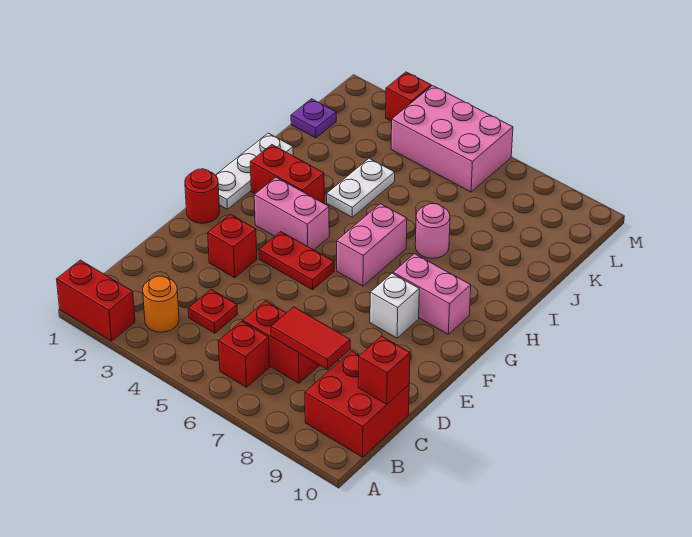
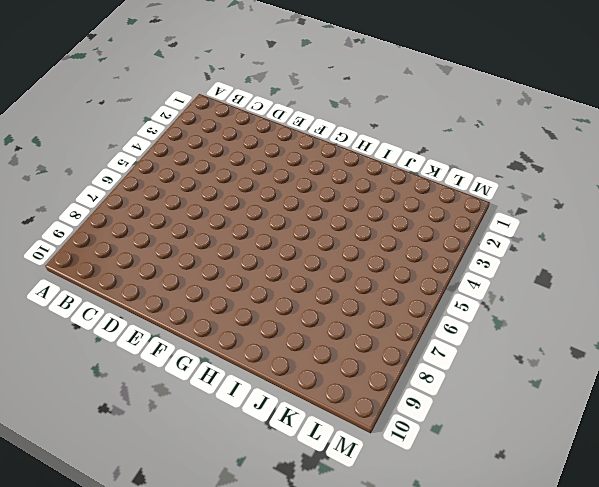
none -> red 1x2 brick [57,260,135,341]
none -> orange 1x1 round brick [143,276,179,332]
none -> red 1x1 brick [218,321,270,387]

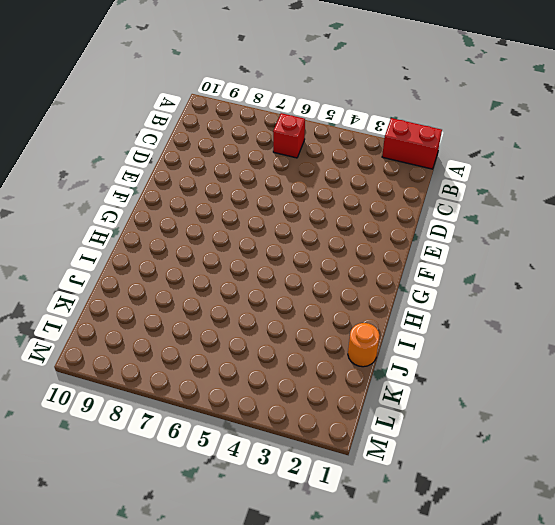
orange 1x1 round brick [348,323,380,367] -> orange 1x1 round brick moved to [143,276,179,332]
none -> red 2x2 brick [305,351,409,457]
none -> red 1x1 plate [188,289,238,333]
none -> red 1x2 brick [243,301,320,383]

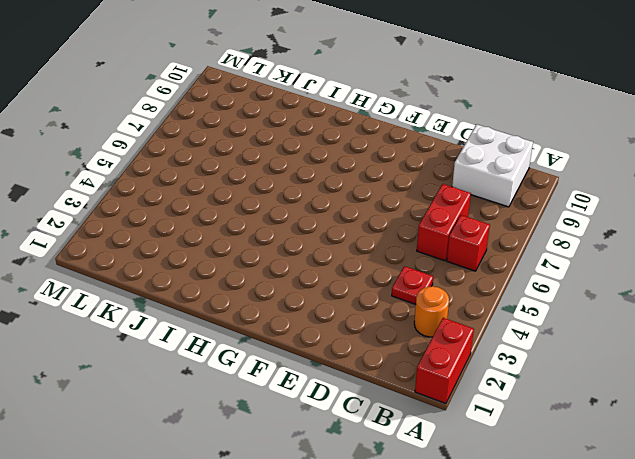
white 2x2 brick [452,124,533,207] -> red 2x2 brick [305,351,409,457]
none -> red 1x1 brick [208,215,257,278]
none -> red 1x1 round brick [185,169,220,223]
none -> red 1x2 plate [259,232,334,290]

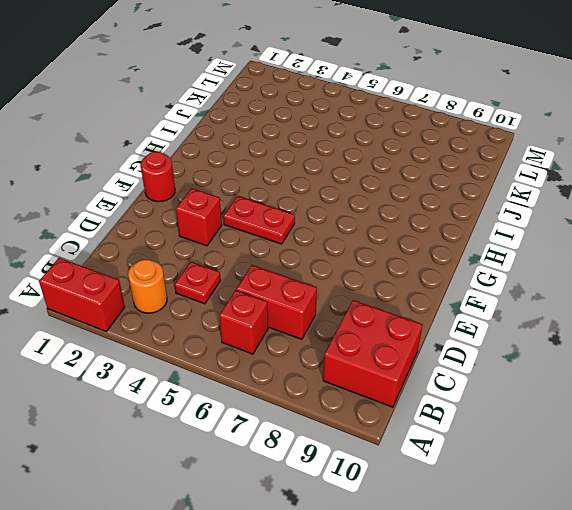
none -> white 1x1 brick [370,273,419,338]
none -> white 1x3 plate [216,133,293,209]
none -> pink 1x2 brick [254,177,329,250]

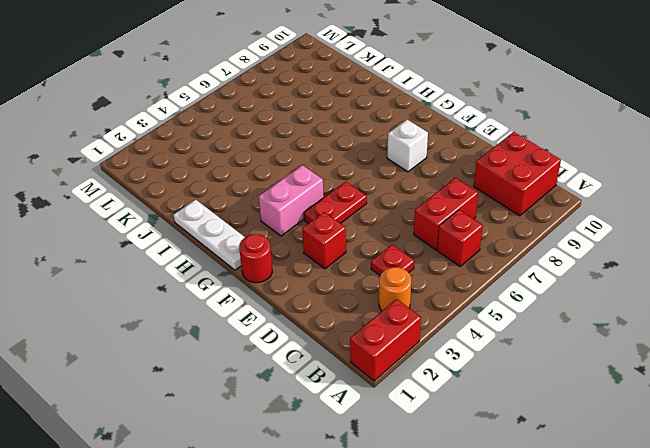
none -> pink 1x2 brick [337,204,407,286]
none -> pink 1x2 brick [393,254,471,334]
none -> red 1x2 brick [250,145,324,203]

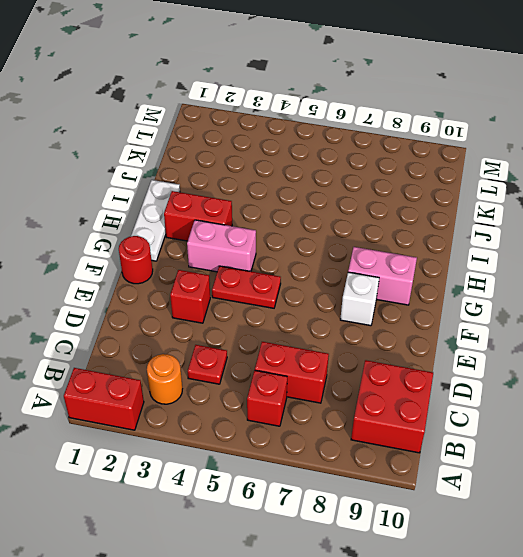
none -> pink 1x2 brick [337,204,407,286]
none -> white 1x2 plate [327,158,395,217]
none -> pink 1x1 round brick [415,204,450,258]

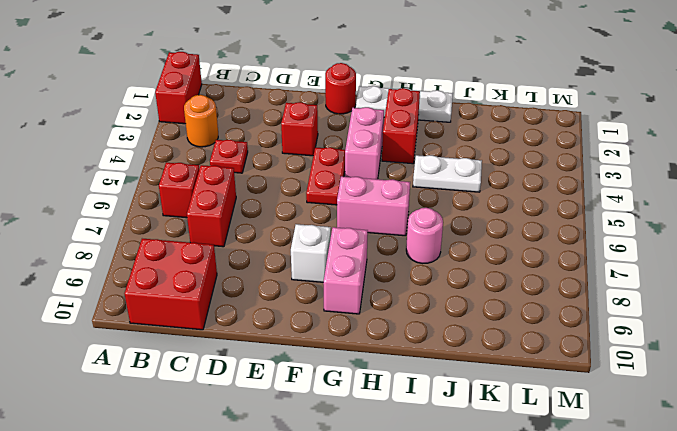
none -> purple 1x1 plate [291,99,336,138]
none -> pink 2x3 brick [391,86,513,192]
none -> red 1x1 brick [386,72,431,121]

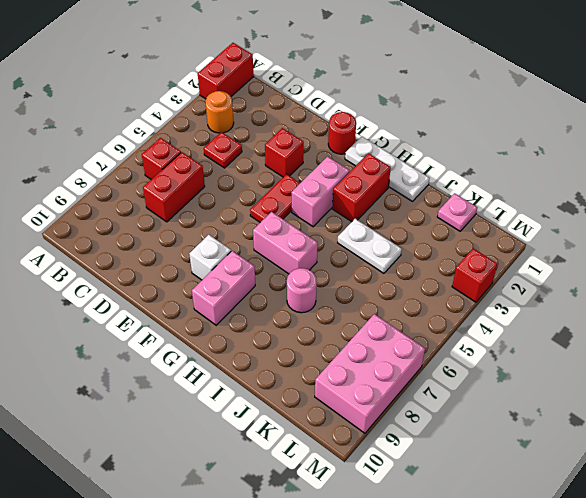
pink 1x1 plate [437,193,477,231] -> purple 1x1 plate [291,99,336,138]
pink 2x3 brick [315,314,425,433] -> pink 2x3 brick moved to [391,86,513,192]
none -> red 2x2 brick [305,351,409,457]
none -> red 1x2 tile [271,307,350,369]
none -> red 1x1 brick [358,336,410,404]

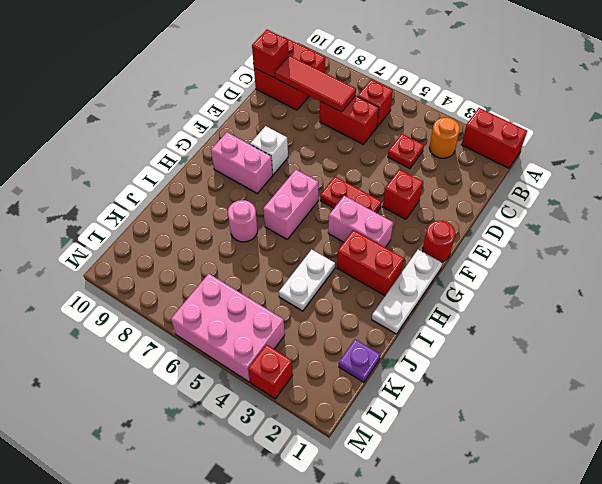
red 1x3 tile [275,56,356,112] -> red 1x2 tile [271,307,350,369]

